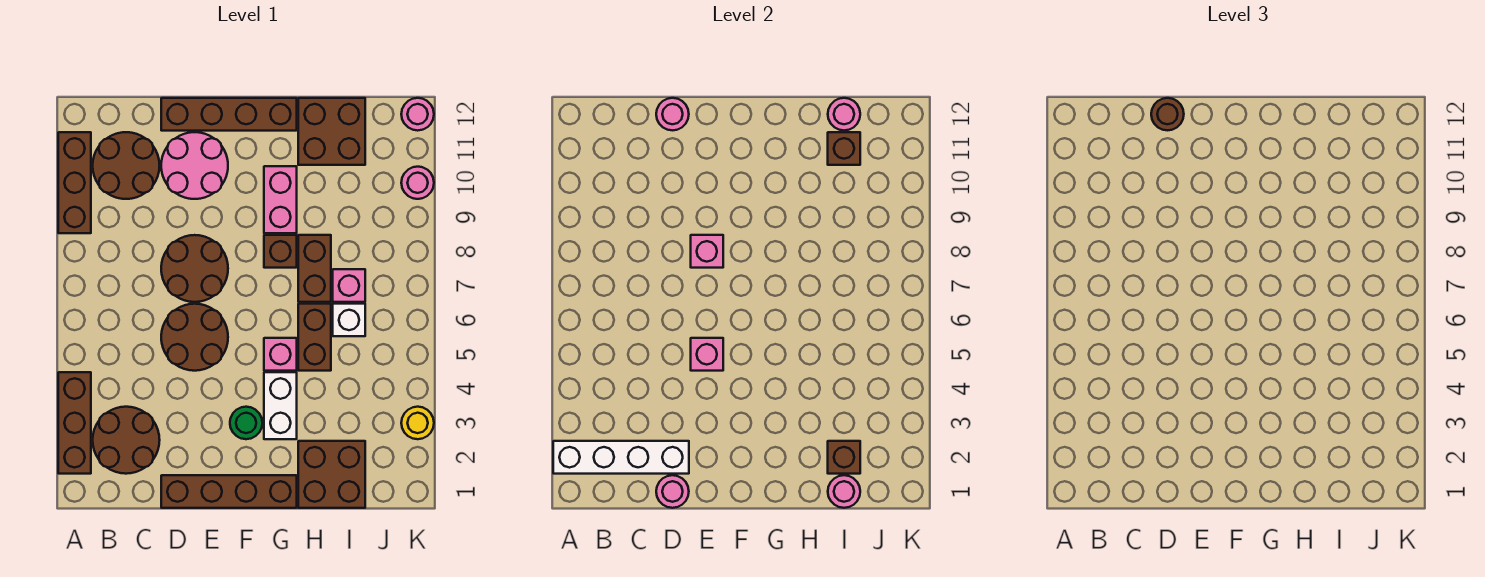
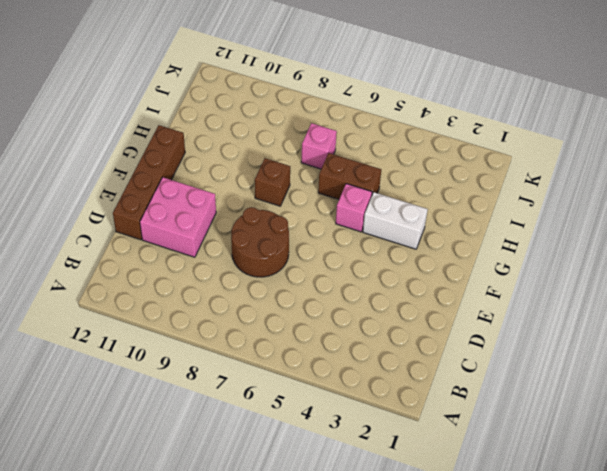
pink 2x2 brick [140,177,216,257] -> pink 2x2 round brick [161,132,228,199]
none -> brown 1x3 brick [58,372,91,474]
none -> brown 1x3 brick [58,132,91,233]
none -> brown 2x2 round brick [93,407,160,474]
none -> brown 2x2 round brick [93,132,160,199]

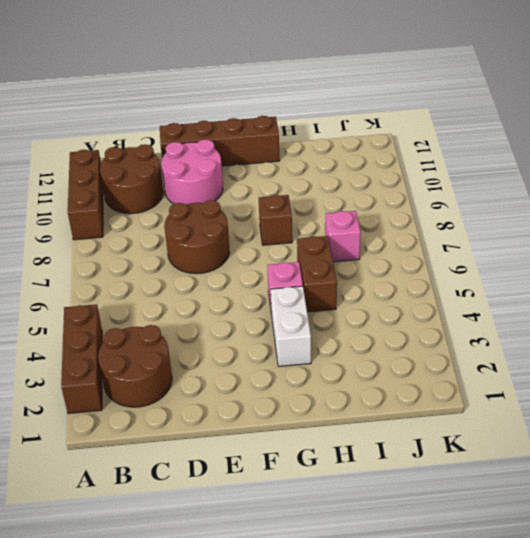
none -> brown 1x4 brick [161,475,297,508]
none -> brown 2x2 round brick [161,304,228,371]
none -> green 1x1 round brick [230,407,262,439]
none -> pink 1x2 brick [264,166,297,233]

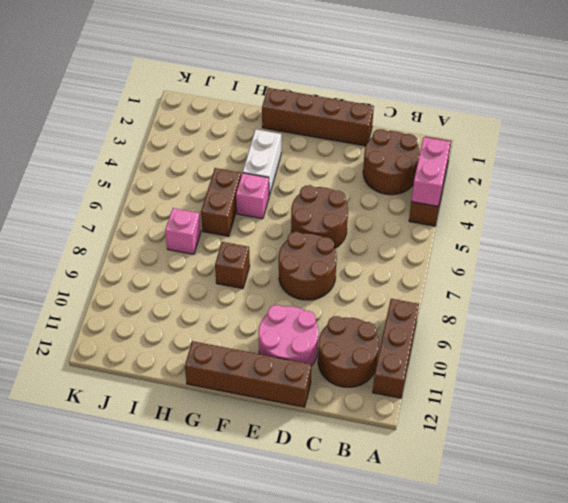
pink 1x2 brick [411,137,450,206] -> pink 1x2 brick moved to [264,166,297,233]
none -> green 1x1 round brick [230,407,262,439]
none -> brown 2x2 brick [298,441,365,508]
none -> brown 1x2 brick [298,235,331,302]
none -> brown 2x2 brick [298,98,365,165]

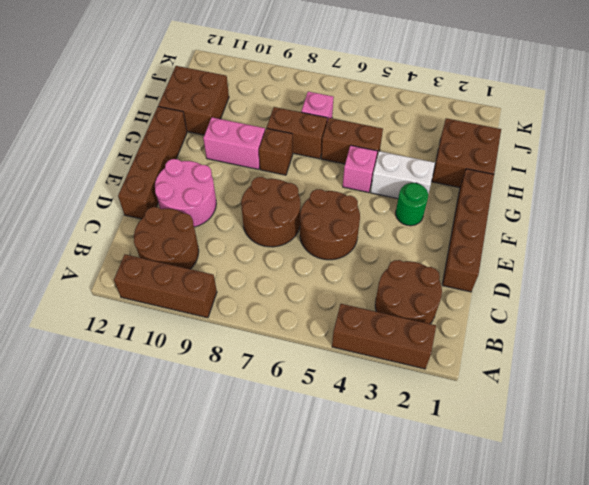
none -> white 1x1 brick [333,304,365,336]
none -> yellow 1x1 round brick [401,407,434,439]
none -> pink 1x1 round brick [401,167,434,199]
none -> pink 1x1 round brick [401,98,434,131]

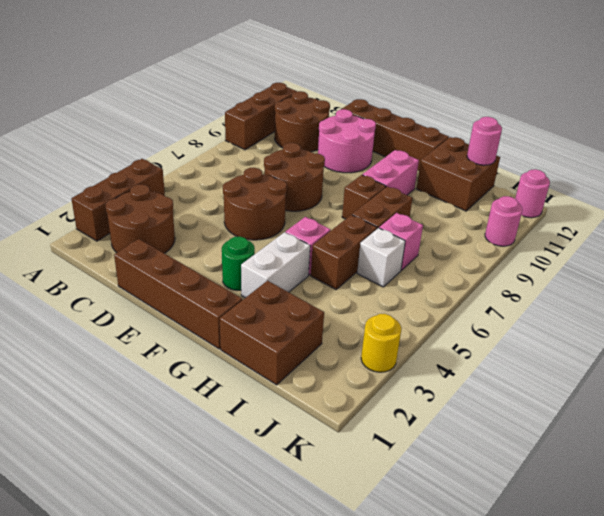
none -> white 1x4 brick [553,441,689,474]
none -> pink 1x1 round brick [656,475,689,508]
none -> pink 1x1 round brick [656,98,689,130]
none -> pink 1x1 brick [691,338,723,371]

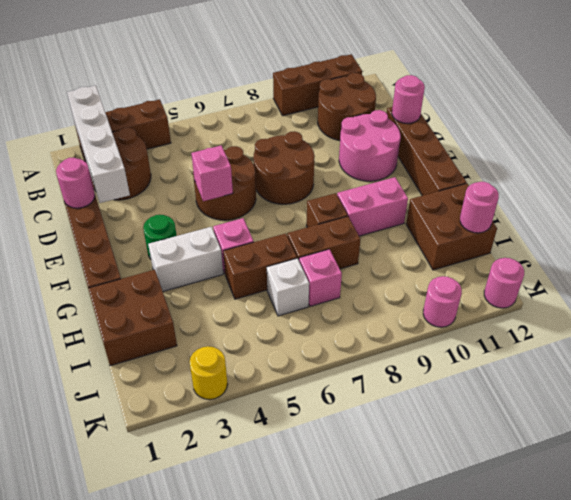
none -> pink 1x1 brick [691,235,723,268]
none -> pink 1x1 round brick [828,475,860,508]
none -> brown 1x1 brick [828,441,860,474]
none -> brown 1x1 brick [828,132,860,165]

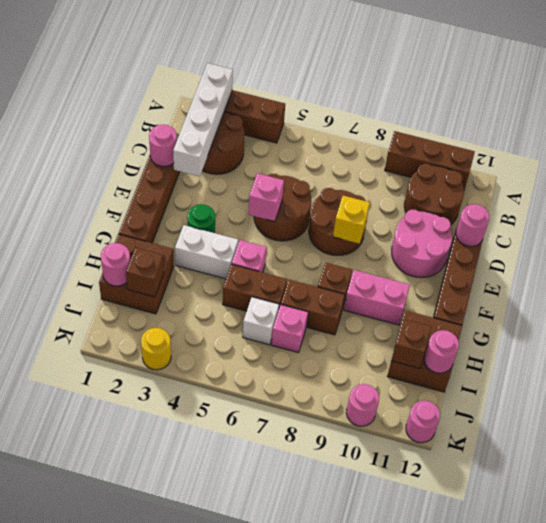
yellow 1x1 brick [333,196,370,244] -> pink 1x1 brick [691,235,723,268]
none -> brown 1x1 round brick [1151,98,1184,130]

